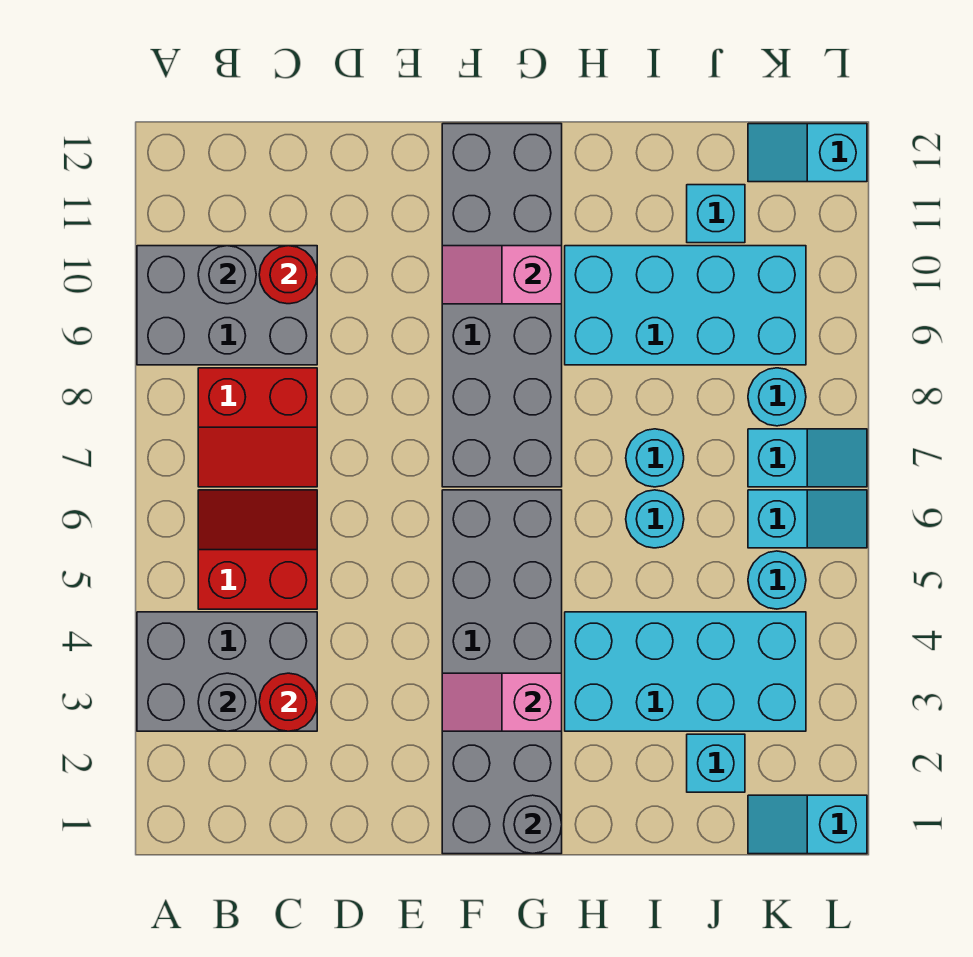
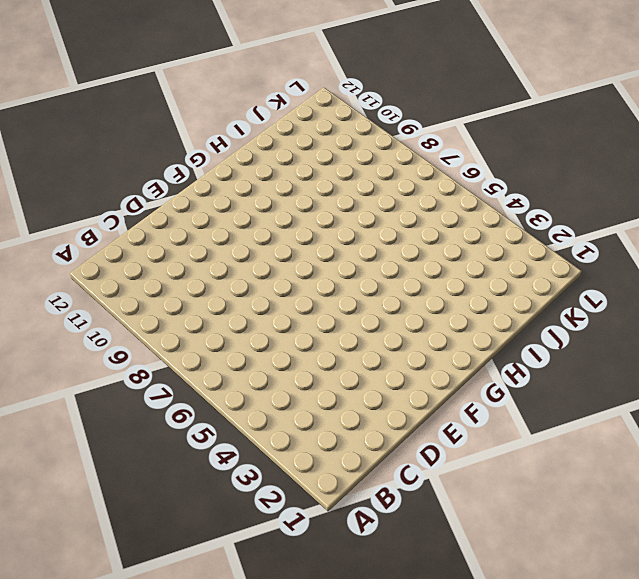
none -> grey 2x3 brick [137,612,317,731]
none -> grey 2x3 brick [137,246,317,365]
none -> red 2x2 slope [198,490,317,609]

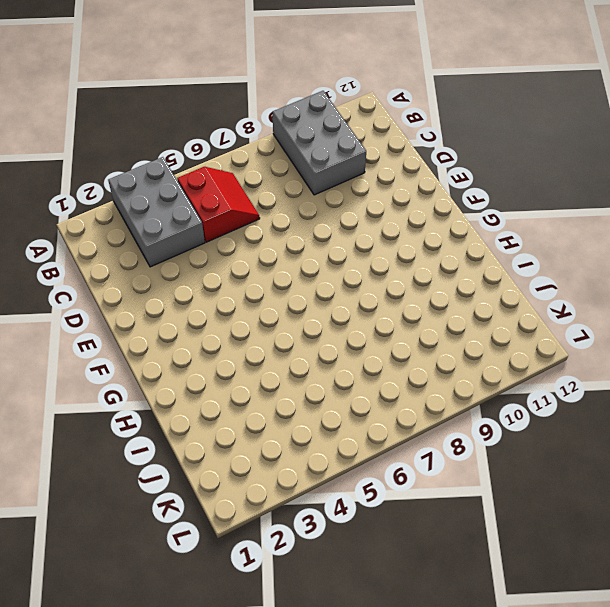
none -> red 2x2 slope [198,368,317,487]
none -> grey 2x6 brick [442,490,562,854]
none -> grey 2x6 brick [442,124,562,487]

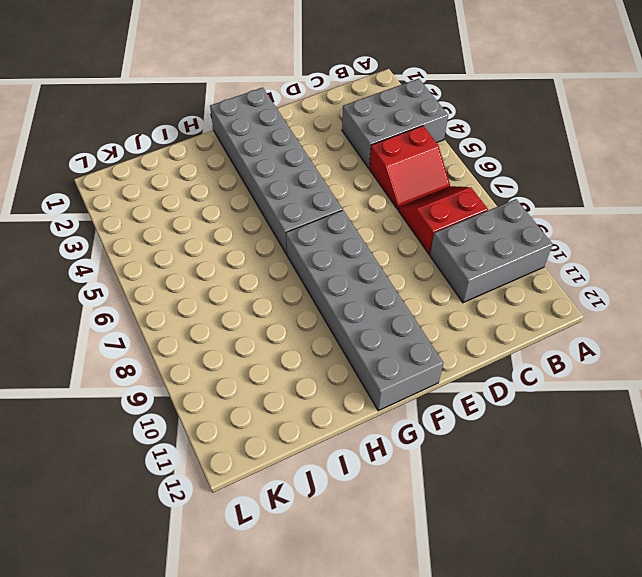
none -> cyan 2x4 brick [565,612,806,731]
none -> cyan 2x4 brick [565,246,806,365]
none -> cyan 1x1 round brick [626,490,684,548]

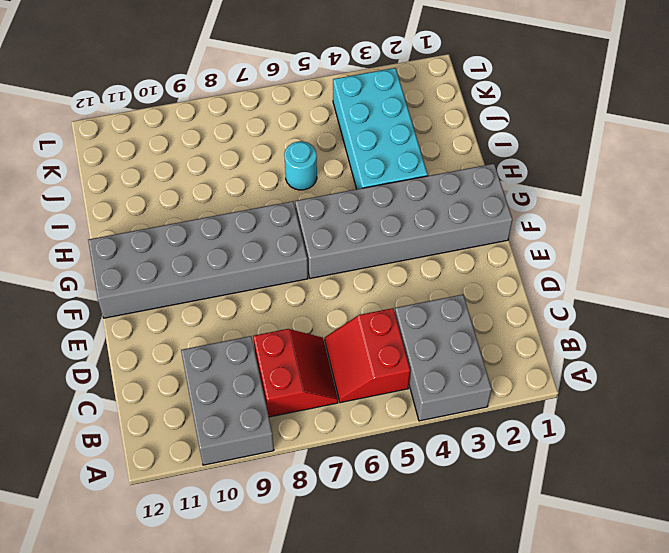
none -> cyan 2x4 brick [565,246,806,365]
none -> cyan 1x1 round brick [626,429,684,487]
none -> cyan 1x1 brick [687,734,745,792]

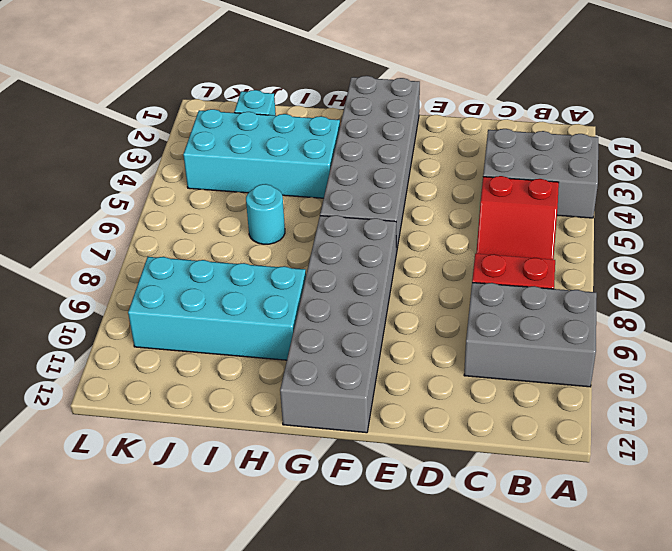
none -> cyan 1x1 round brick [626,429,684,487]
none -> cyan 1x1 brick [687,185,745,243]
none -> cyan 1x2 slope [748,795,867,854]

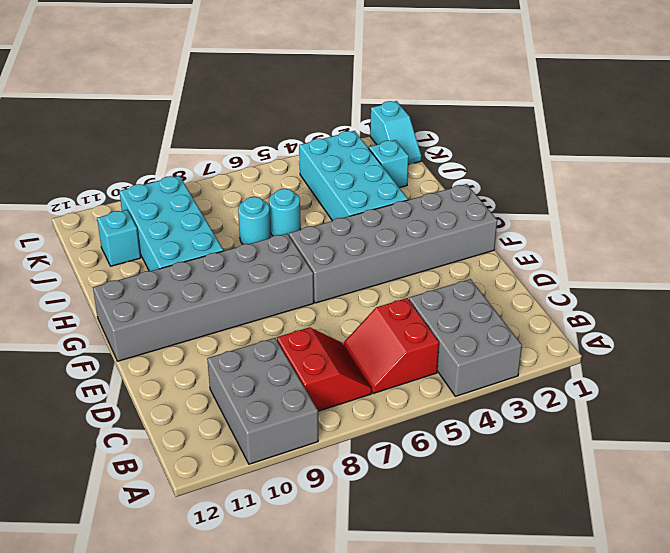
none -> cyan 1x1 round brick [748,551,806,609]
none -> cyan 1x2 slope [748,490,867,548]
none -> cyan 1x2 slope [748,429,867,487]

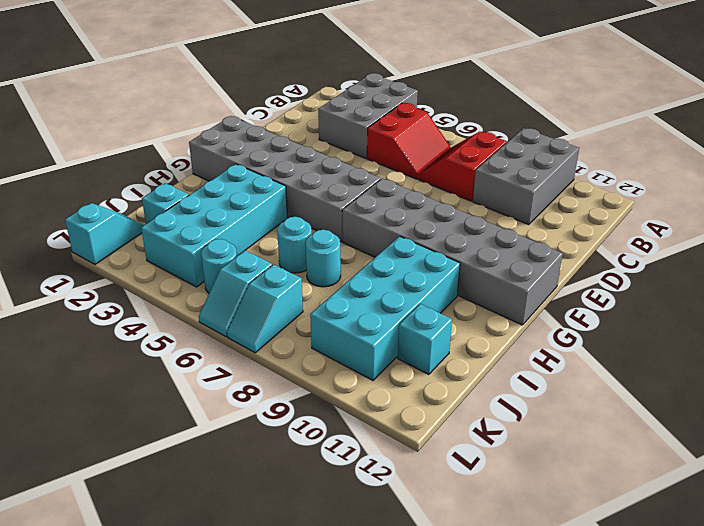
none -> cyan 1x1 round brick [748,368,806,426]
none -> cyan 1x2 slope [748,124,867,182]
none -> grey 1x1 round brick [198,673,256,731]

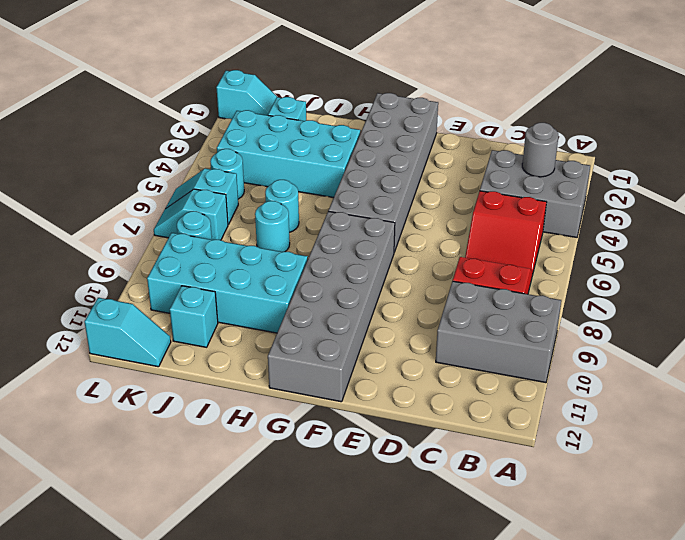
none -> grey 1x1 round brick [198,246,256,304]
none -> red 1x1 round brick [259,673,317,731]
none -> red 1x1 round brick [259,246,317,304]

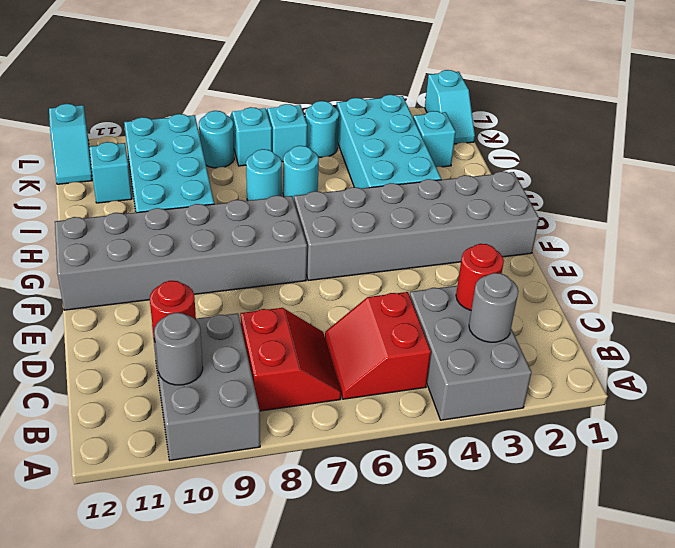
none -> pink 1x2 slope [442,673,562,731]
none -> pink 1x2 slope [442,246,562,304]
none -> grey 1x1 round brick [504,795,562,854]

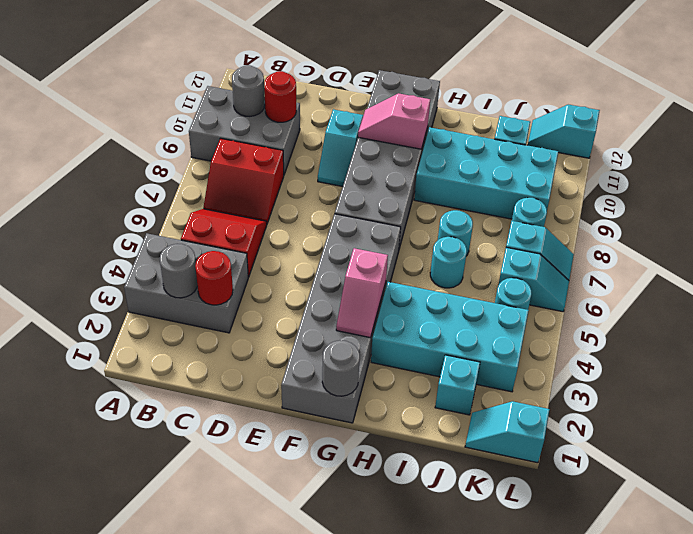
cyan 1x2 slope [318,109,363,187] -> none
pink 1x2 slope [336,248,388,338] -> pink 1x2 slope turned to [442,673,562,731]

